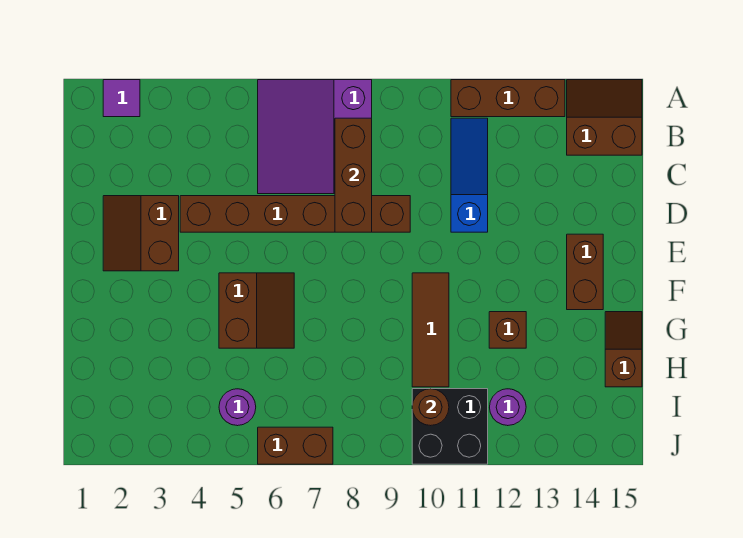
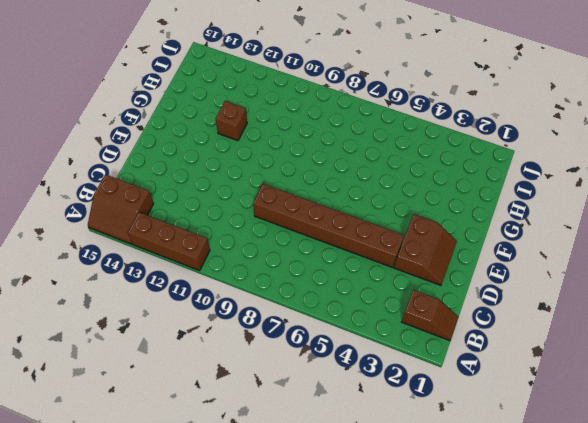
brown 1x2 slope [402,290,458,341] -> brown 1x2 slope turned to [605,312,642,387]
none -> purple 1x1 tile [103,80,140,117]
none -> purple 3x3 slope [258,80,372,194]
none -> blue 1x3 slope [451,118,488,232]

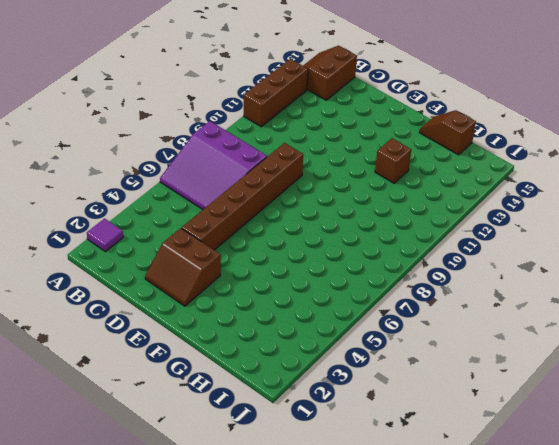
none -> blue 1x3 slope [451,118,488,232]
none -> brown 1x2 brick [567,234,603,310]
none -> brown 2x2 slope [219,273,294,348]

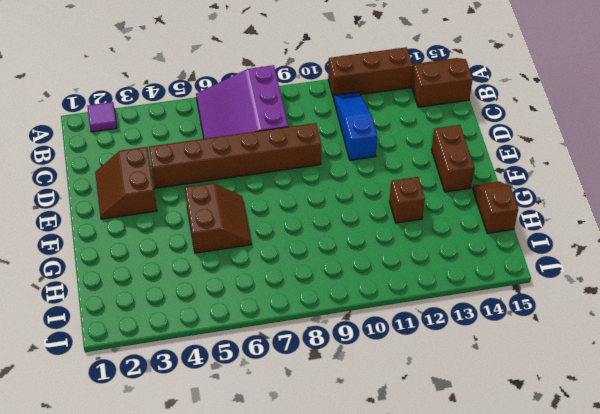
none -> brown 1x3 tile [412,273,449,387]
none -> purple 1x1 round brick [219,389,256,426]
none -> black 2x2 brick [412,389,488,464]

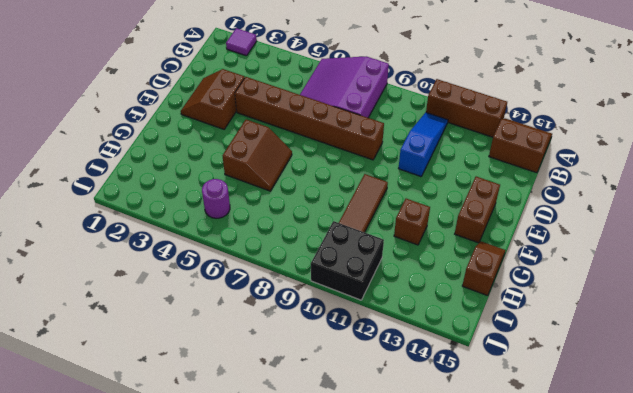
none -> purple 1x1 round brick [490,389,526,426]
none -> brown 1x2 brick [258,427,333,464]
none -> brown 1x3 brick [335,118,372,232]

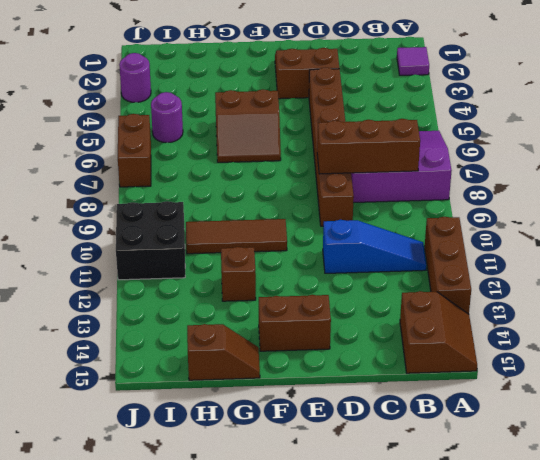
purple 1x1 round brick [119,53,151,102] -> purple 1x1 round brick moved to [490,389,526,426]
none -> brown 1x1 round brick [412,389,449,426]

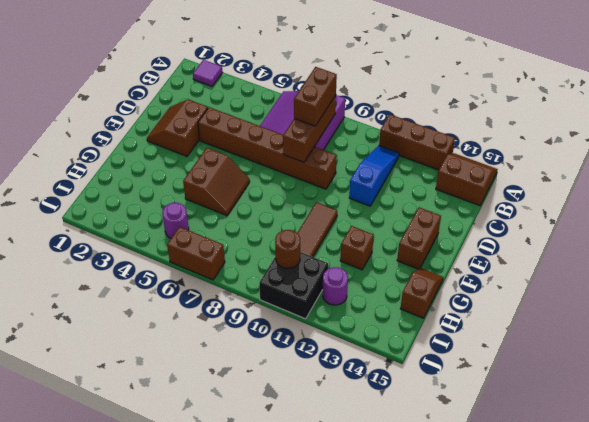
brown 1x2 brick [294,67,337,126] -> none

